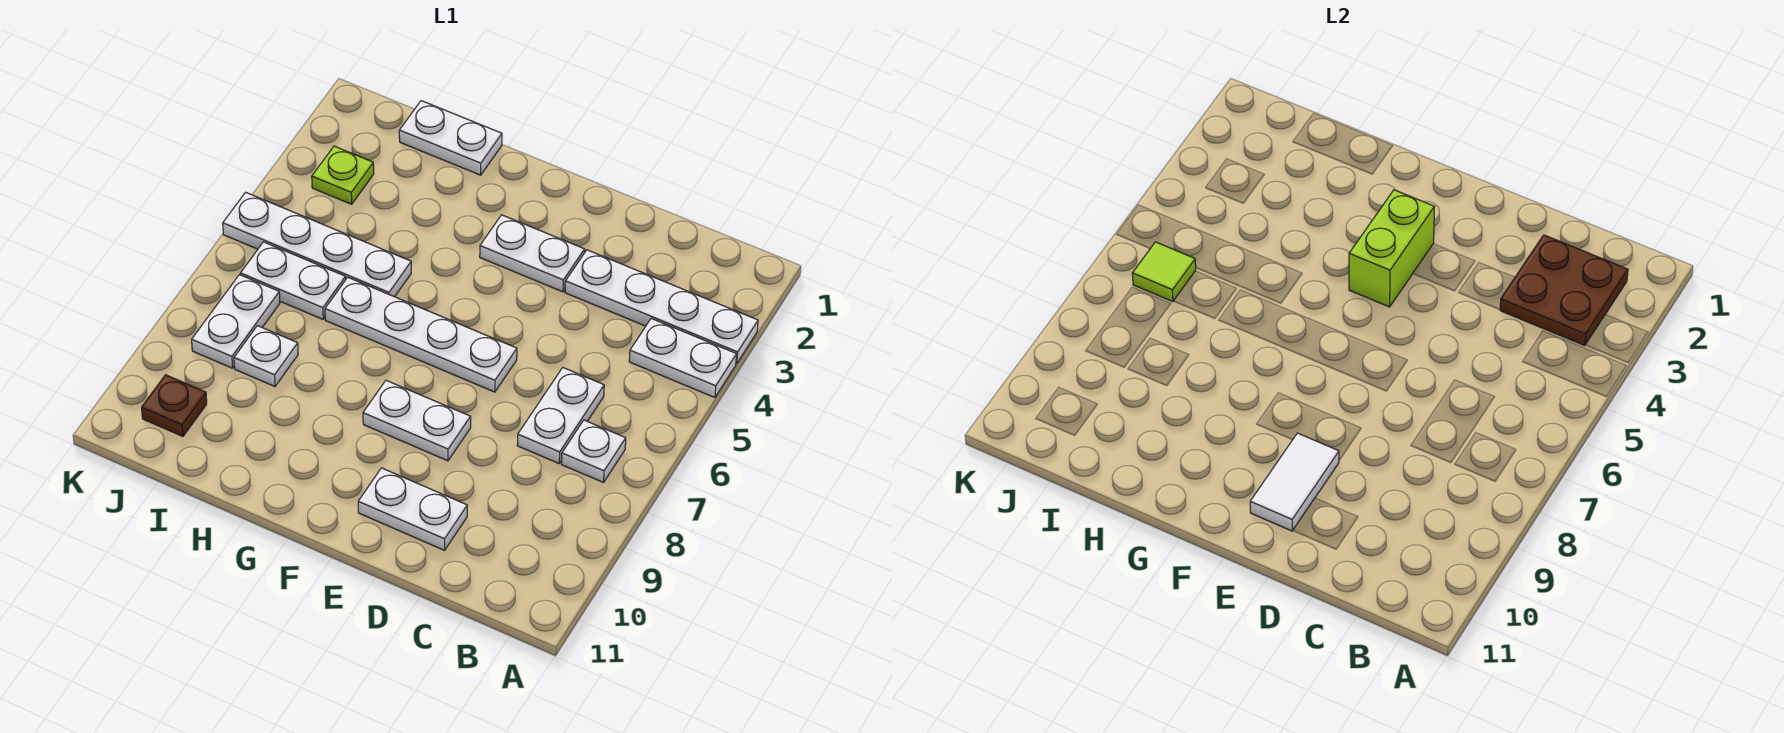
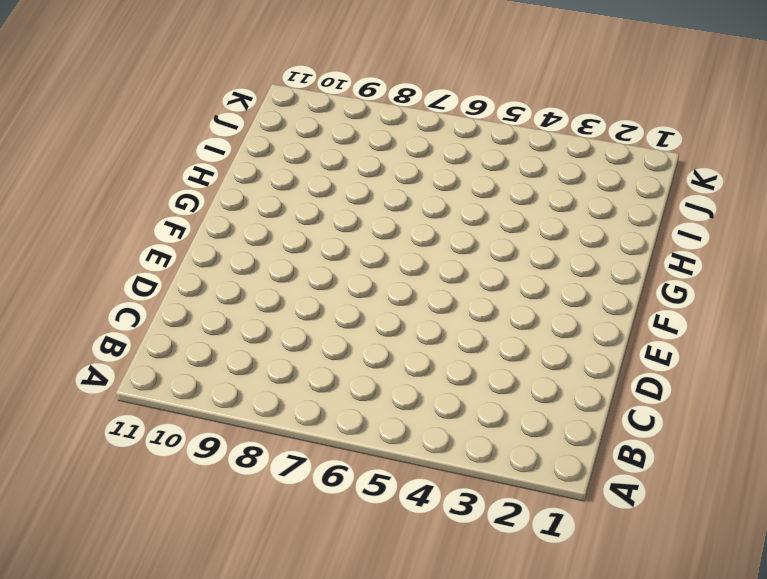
none -> white 1x4 plate [565,250,758,364]
none -> white 1x2 plate [629,318,737,398]
none -> white 1x1 plate [561,420,626,482]

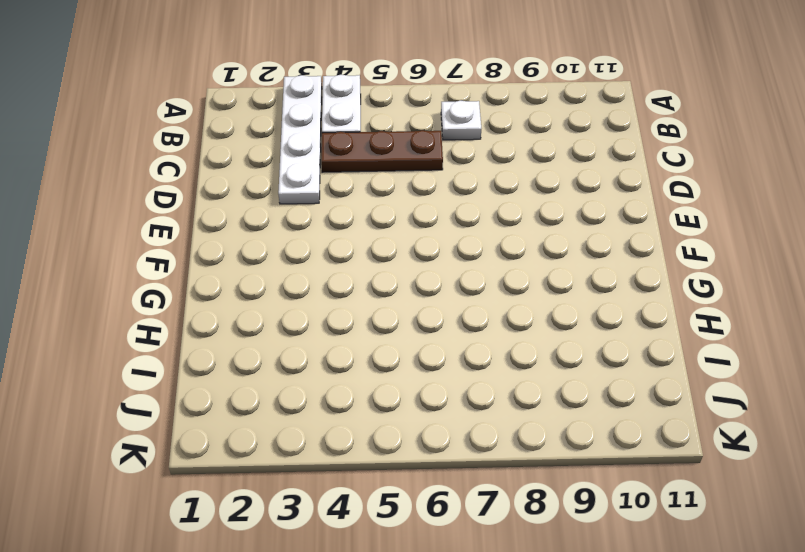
brown 1x3 plate [321,130,443,172] -> white 1x2 plate [517,368,604,463]
none -> white 1x2 plate [358,468,467,550]
none -> white 1x2 plate [480,215,585,292]
none -> white 1x4 plate [325,277,517,392]

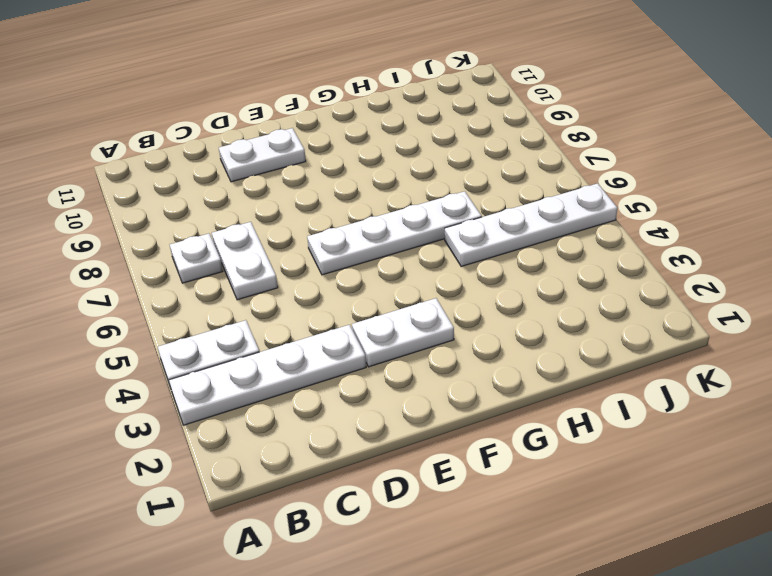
none -> white 1x2 plate [363,380,471,461]
none -> white 1x2 plate [399,101,502,175]
none -> white 1x2 plate [240,242,346,319]

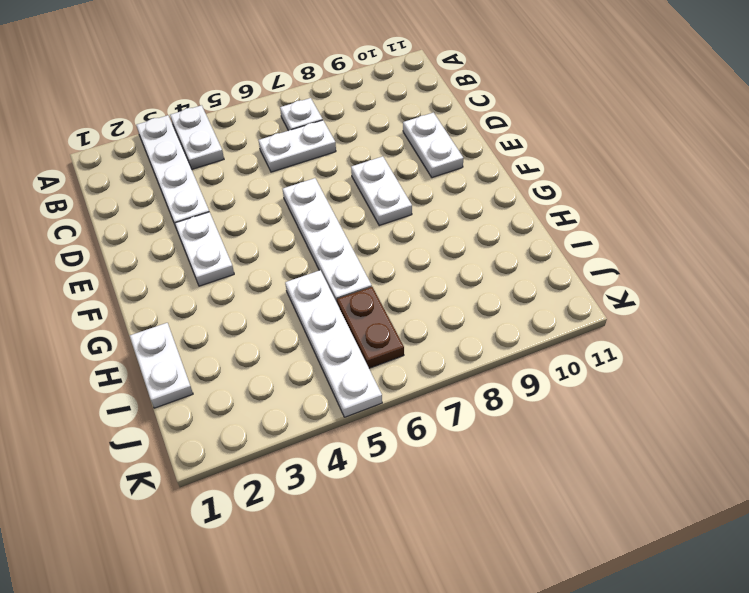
brown 1x2 plate [337,287,404,368] -> white 1x2 plate [240,242,346,319]
none -> white 1x1 plate [234,326,298,386]
none -> lime 1x1 plate [312,146,374,204]
none -> white 1x2 plate [192,275,280,368]

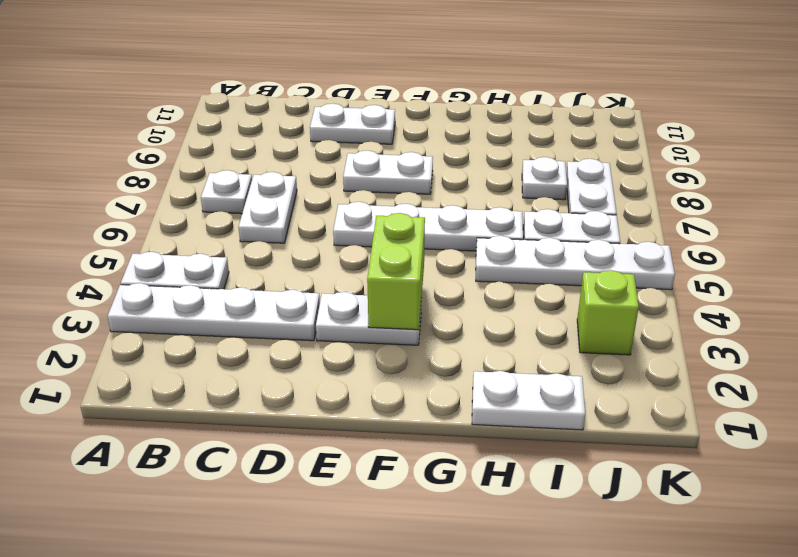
lime 1x1 brick [577,270,639,355] -> lime 1x1 plate [312,146,374,204]
none -> brown 1x1 plate [142,375,207,436]
none -> brown 2x2 plate [1500,235,1628,346]
none -> white 1x2 tile [1250,433,1339,531]

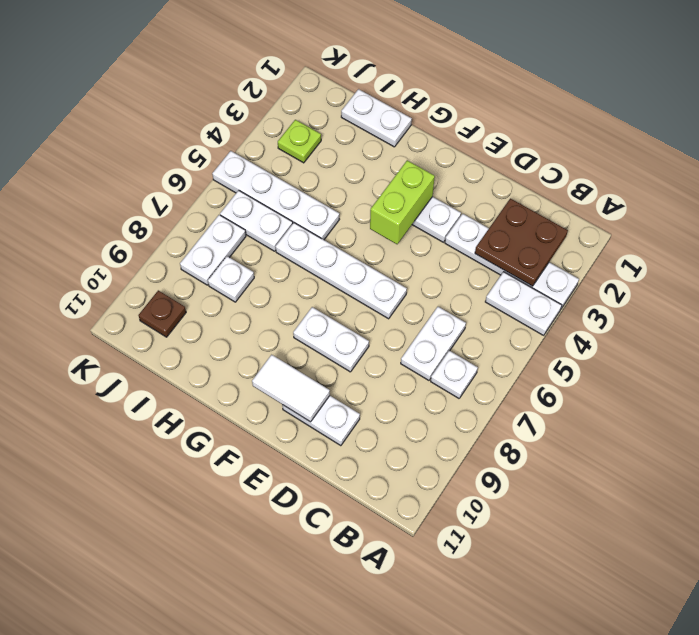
white 1x2 tile [252,355,330,422] -> white 1x2 tile turned to [1250,433,1339,531]
none -> lime 1x1 tile [1132,242,1196,302]

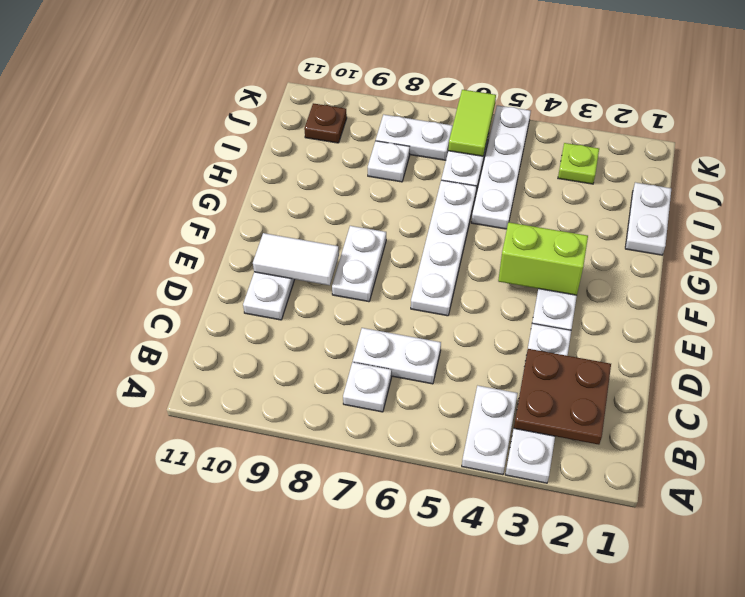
lime 1x2 tile [448,90,496,156] -> lime 1x1 tile [1132,242,1196,302]

